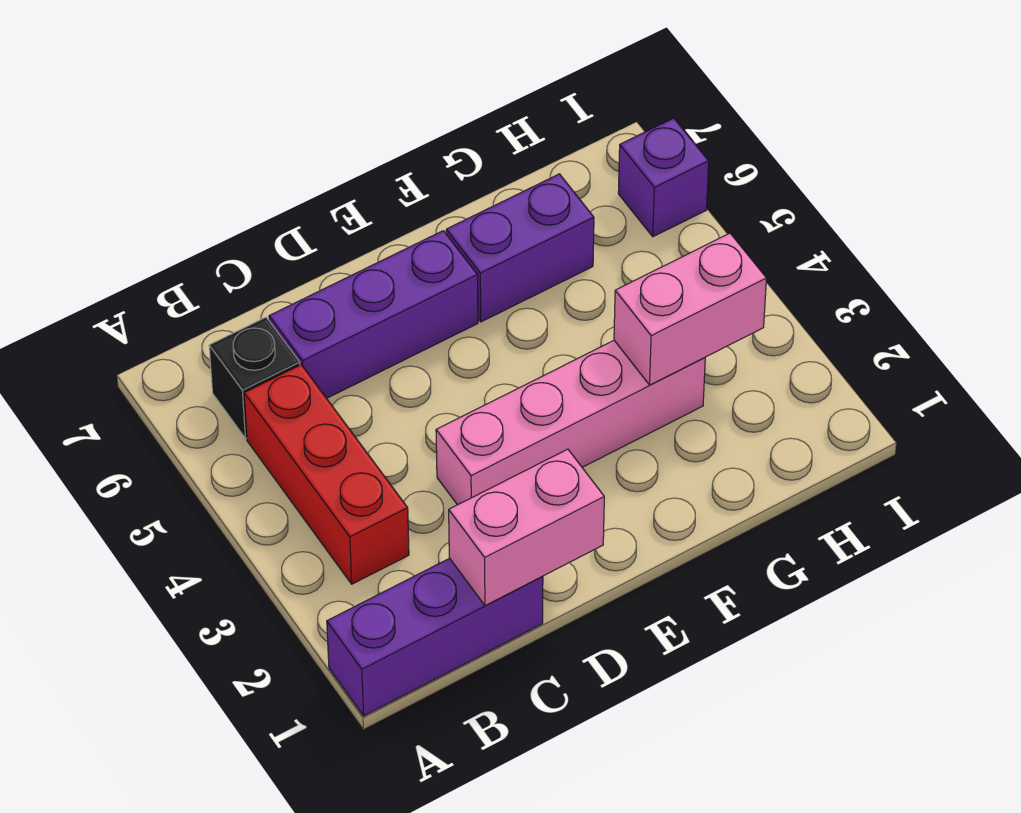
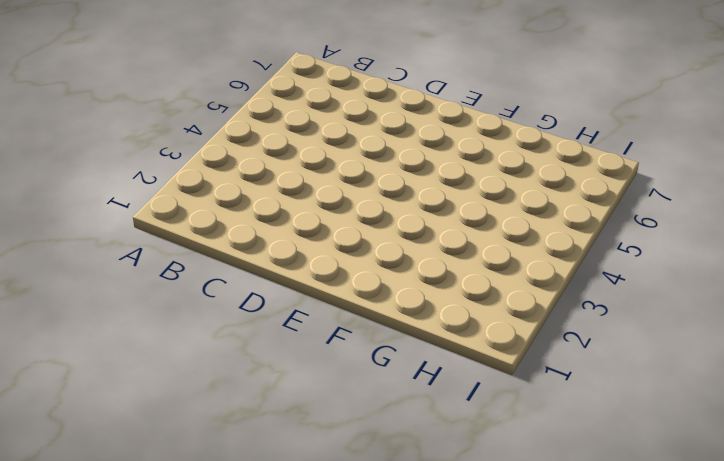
none -> purple 1x3 brick [327,558,543,716]
none -> red 1x3 brick [244,365,409,584]

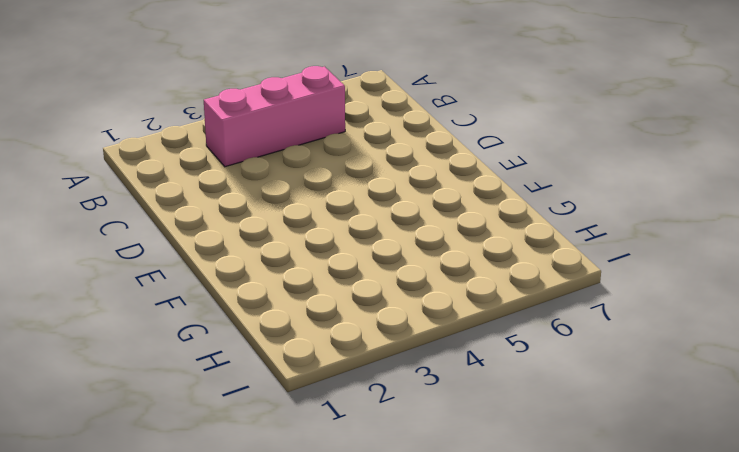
pink 1x3 brick [204,66,345,167] -> red 1x3 brick [244,365,409,584]
none -> purple 1x3 brick [327,558,543,716]
none -> black 1x1 brick [209,317,300,438]

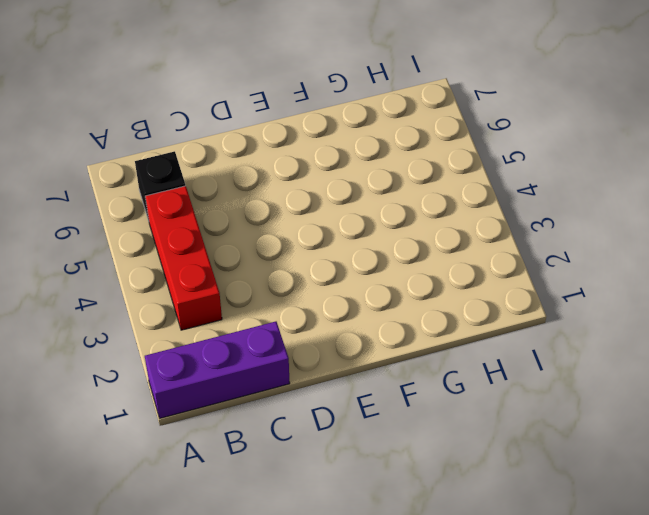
none -> purple 1x3 brick [269,231,478,398]
none -> pink 1x4 brick [436,341,705,505]

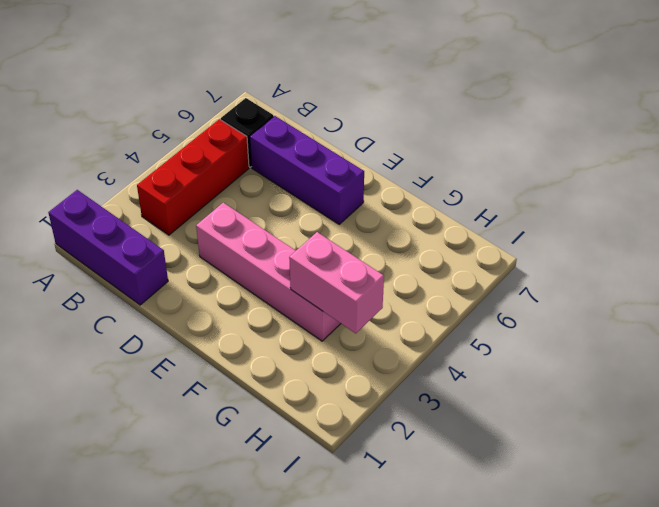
none -> purple 1x2 brick [446,174,594,322]
none -> purple 1x1 brick [618,118,709,237]

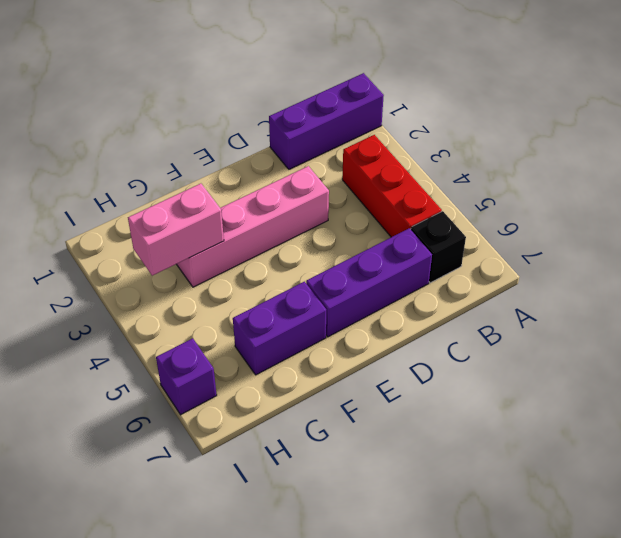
none -> pink 1x2 brick [449,449,604,606]

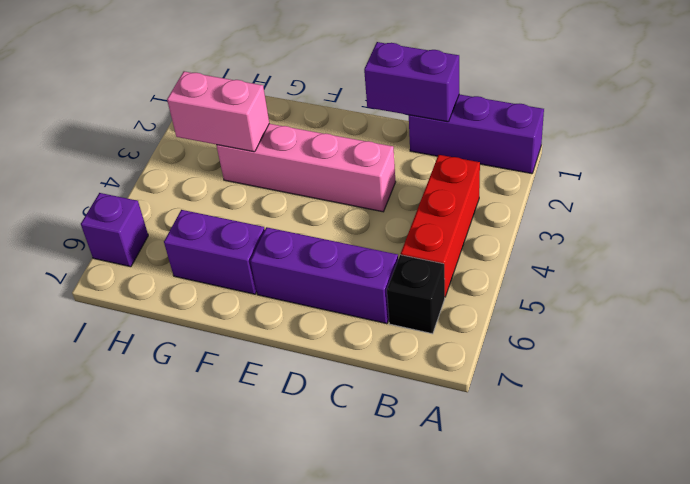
purple 1x2 brick [364,42,459,122] -> pink 1x2 brick [449,449,604,606]

